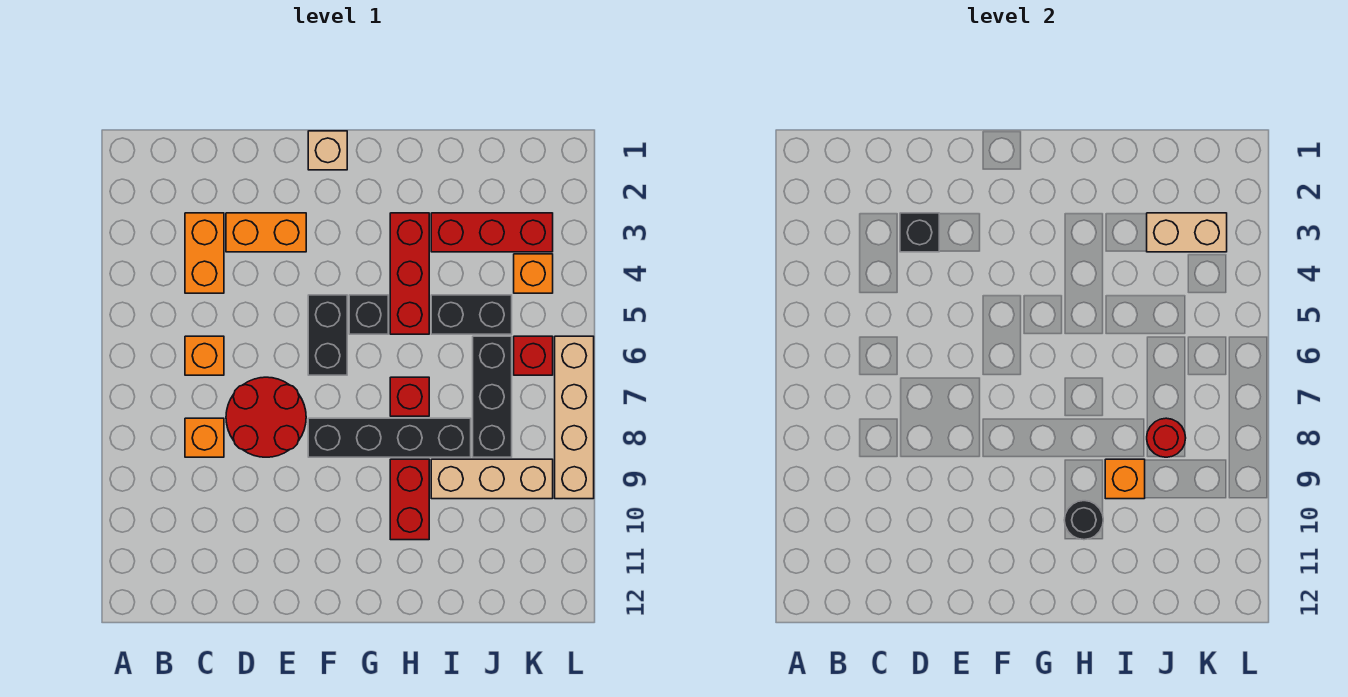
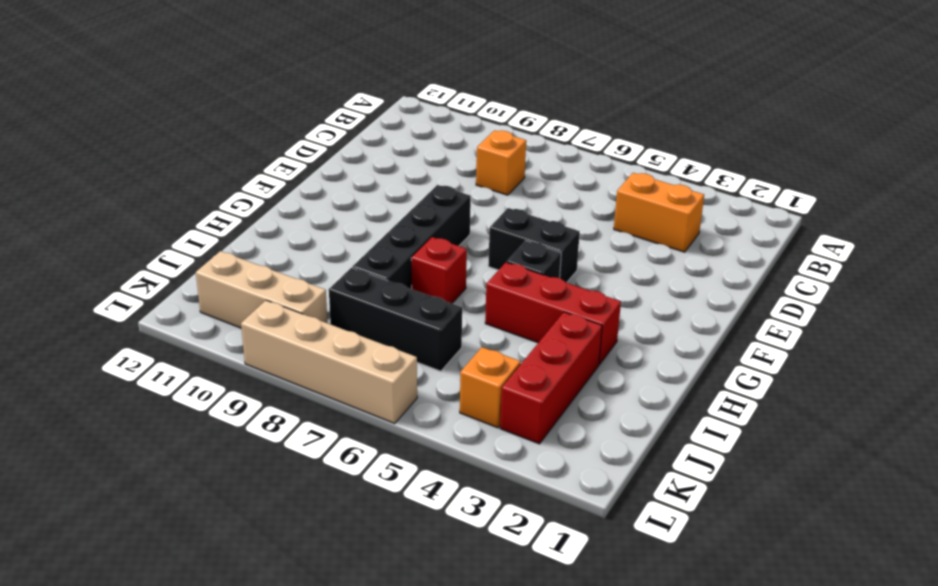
tan 1x3 brick [196,251,328,328] -> tan 1x3 brick turned to [431,459,553,499]
none -> orange 1x1 brick [185,336,224,375]
none -> orange 1x2 brick [226,213,306,252]
none -> red 2x2 round brick [226,377,306,457]

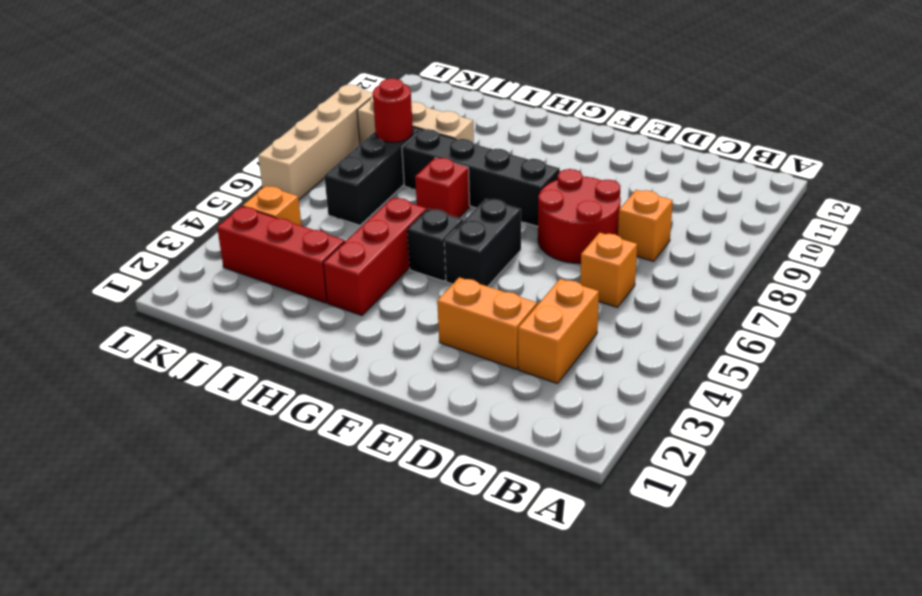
none -> tan 1x1 brick [308,131,347,170]
none -> red 1x2 brick [390,459,429,540]
none -> black 1x2 brick [431,295,512,334]

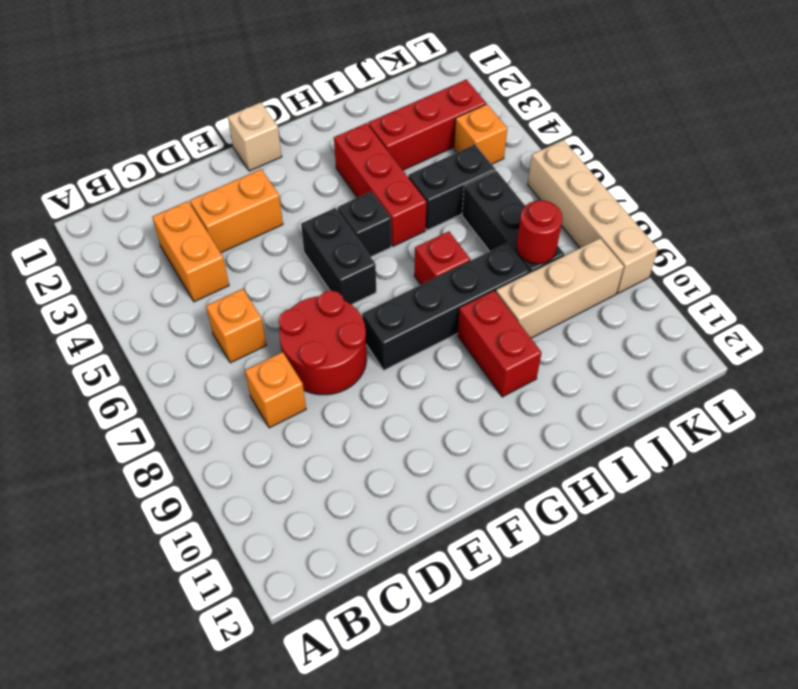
none -> red 1x1 brick [514,336,553,375]
none -> black 1x1 brick [900,213,939,252]
none -> black 1x1 round brick [1064,501,1103,540]

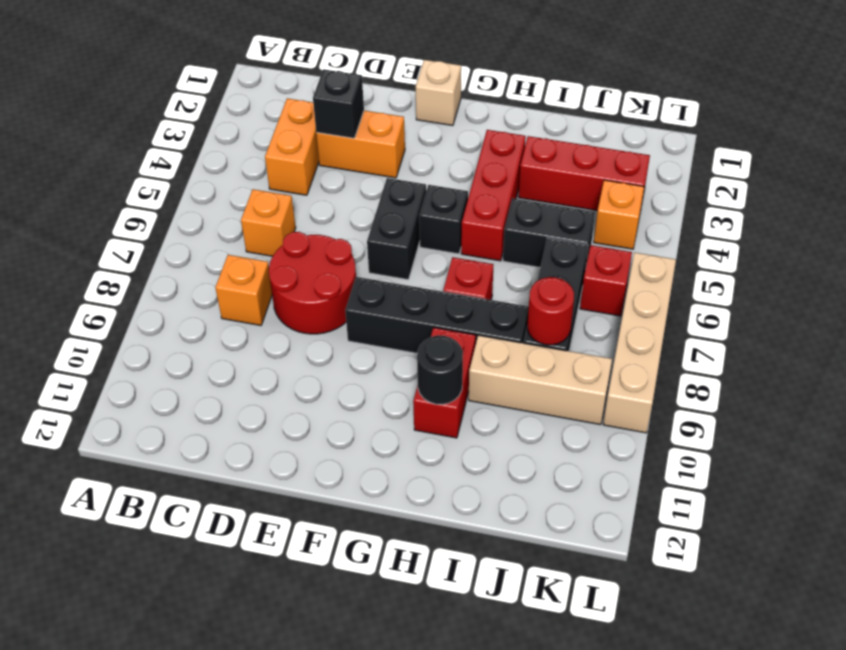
none -> orange 1x1 brick [1105,459,1145,499]
none -> tan 1x2 brick [1147,213,1227,252]

